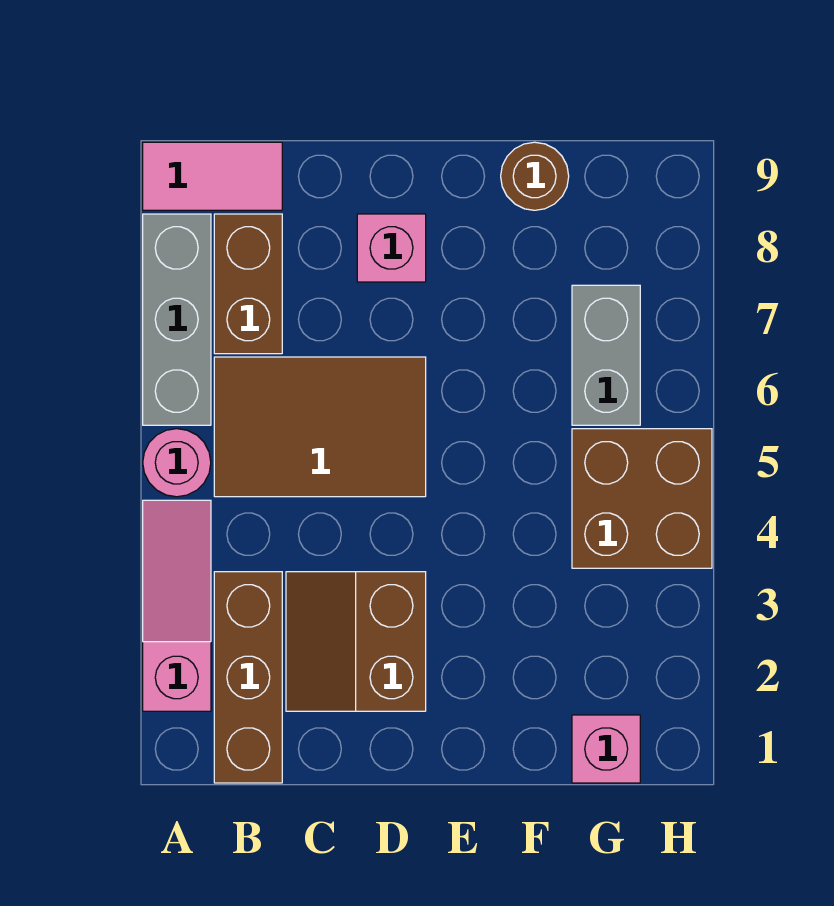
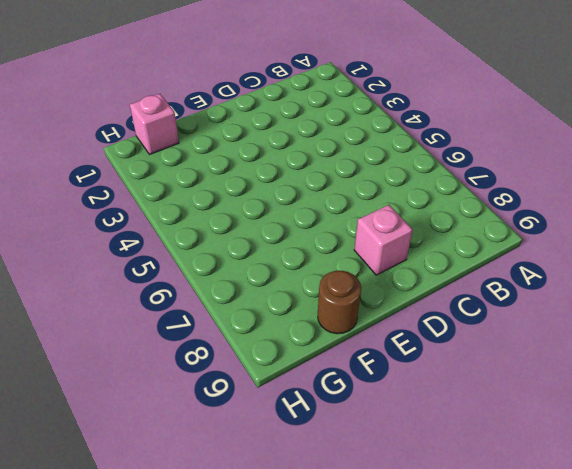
none -> pink 1x3 slope [143,500,211,711]
none -> pink 1x1 round brick [143,429,211,497]
none -> grey 1x3 brick [143,214,211,425]

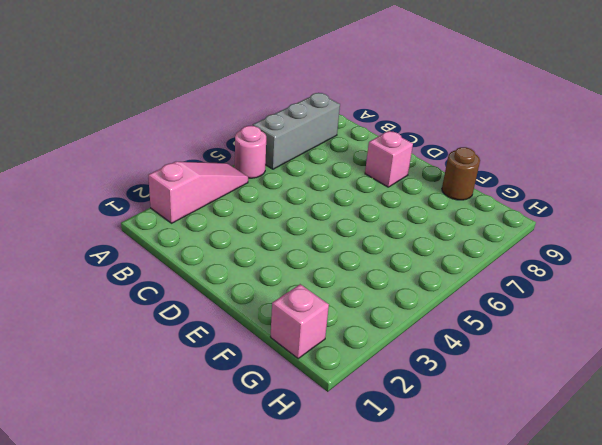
none -> pink 1x2 tile [143,142,282,210]
none -> brown 1x3 brick [214,572,282,783]
none -> brown 2x3 tile [214,357,426,497]

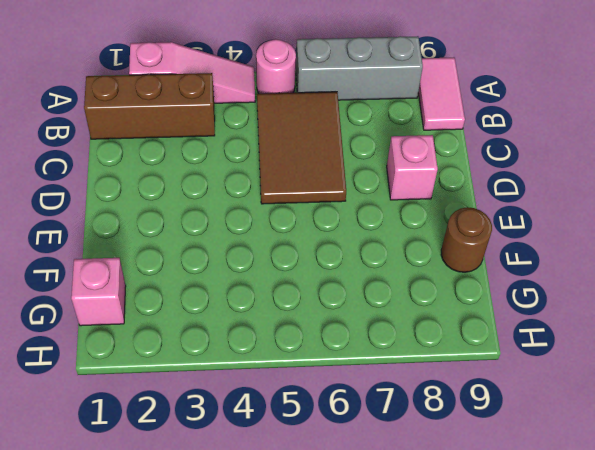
none -> brown 1x2 brick [214,214,282,354]
none -> brown 2x2 slope [286,572,426,711]
none -> brown 2x2 brick [572,429,712,568]

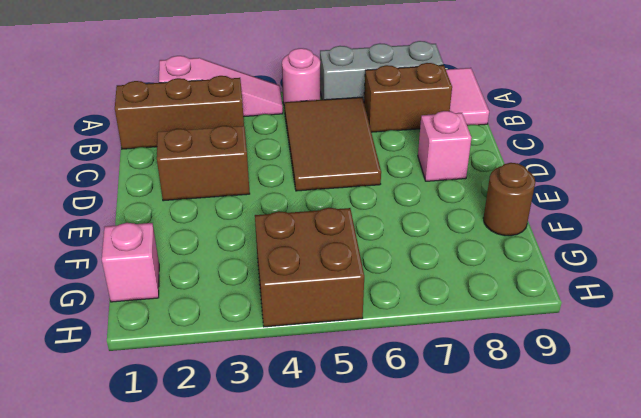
none -> grey 1x2 brick [572,285,640,425]

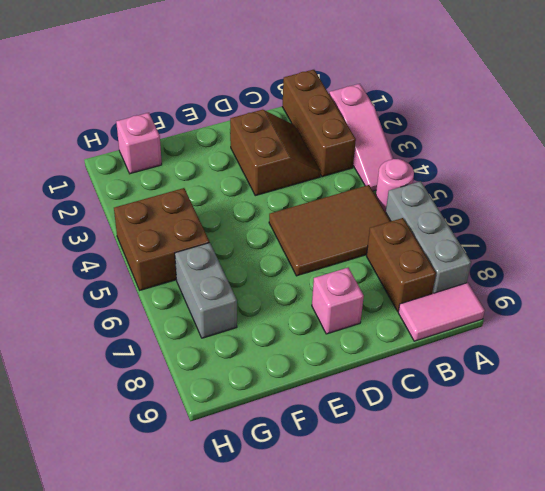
none -> brown 1x1 round brick [501,142,569,210]

